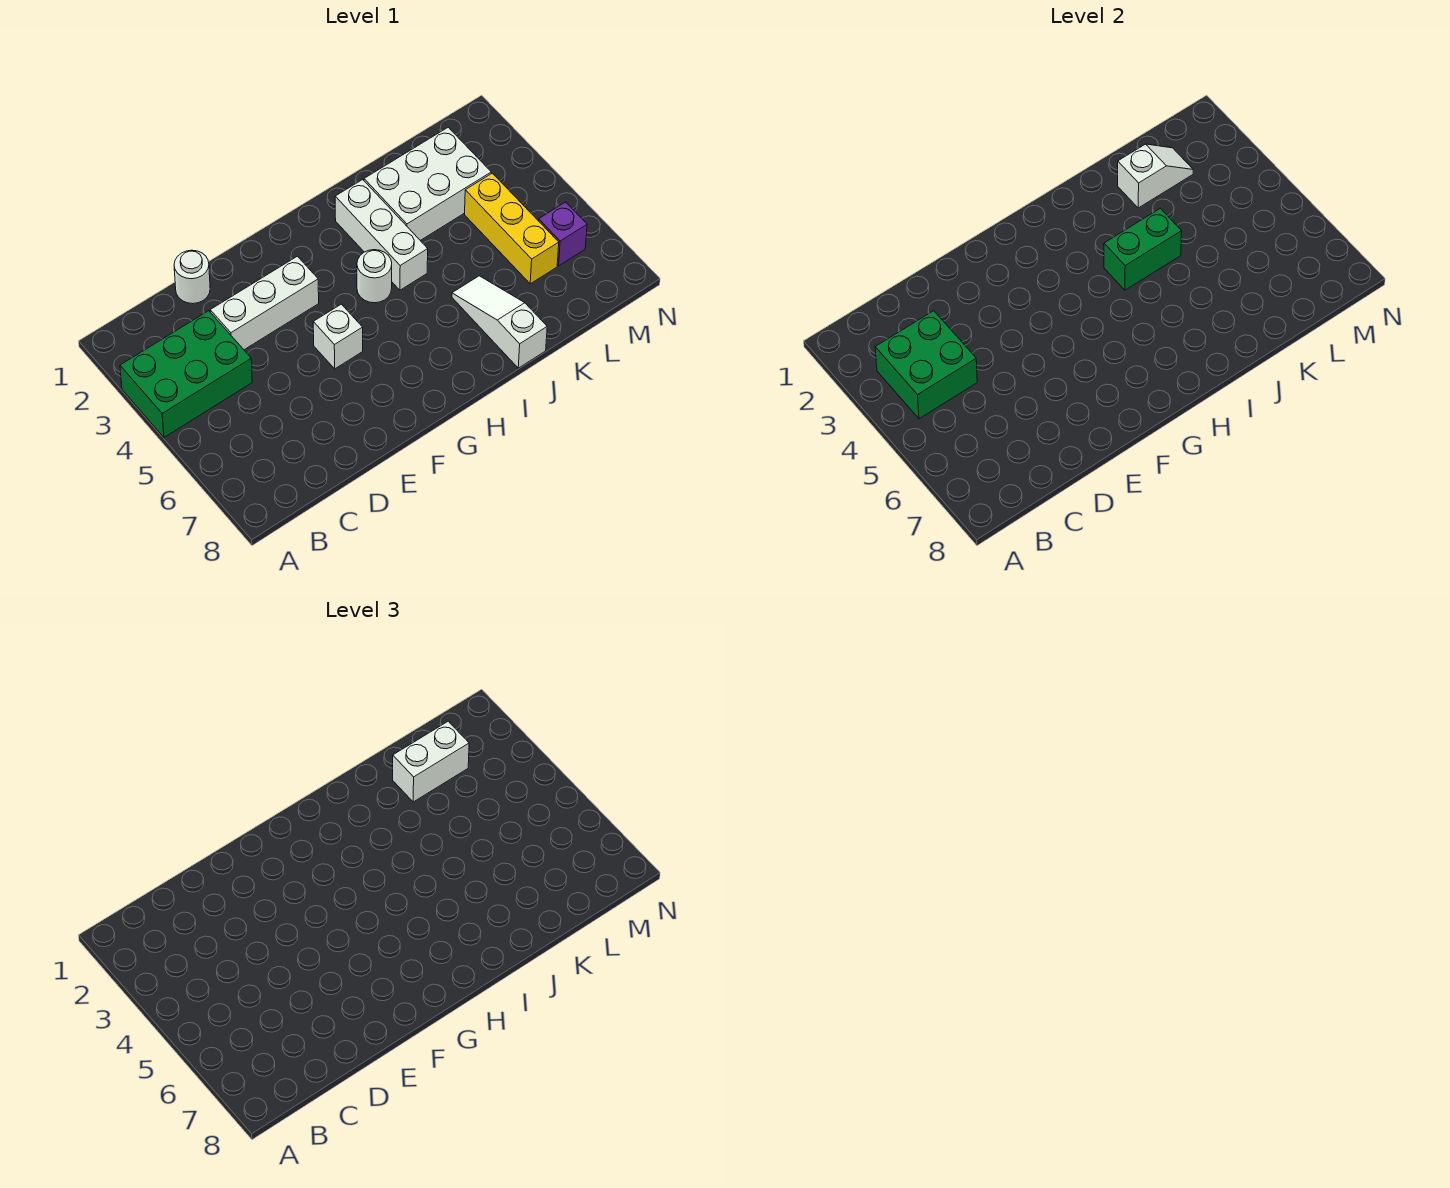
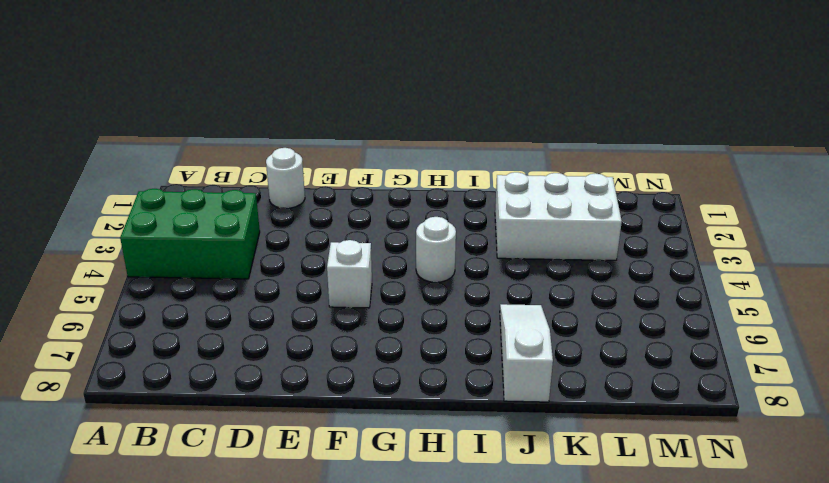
none -> white 1x3 brick [210,256,319,350]
none -> white 1x3 brick [335,180,428,290]
none -> yellow 1x3 brick [465,173,559,284]

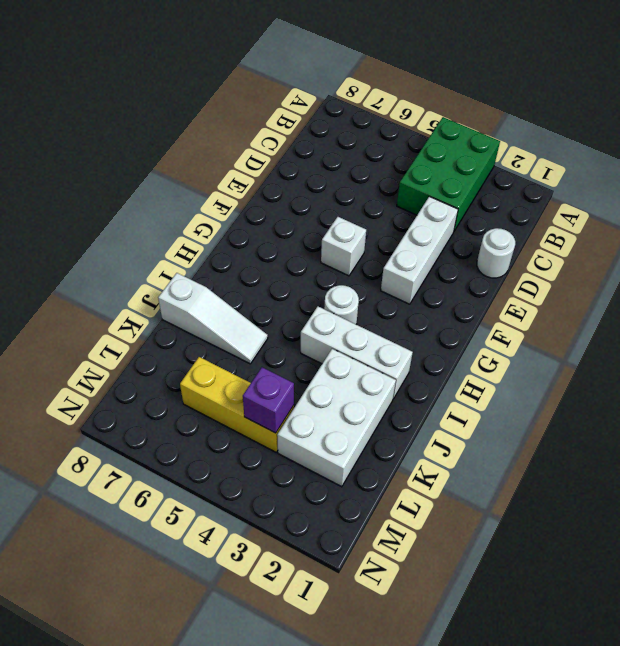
purple 1x1 brick [243,367,294,433] -> purple 1x1 brick moved to [539,202,587,266]
none -> green 2x2 brick [875,311,977,419]
none -> green 1x2 brick [1104,208,1182,290]
none -> white 1x2 slope [1118,144,1193,208]

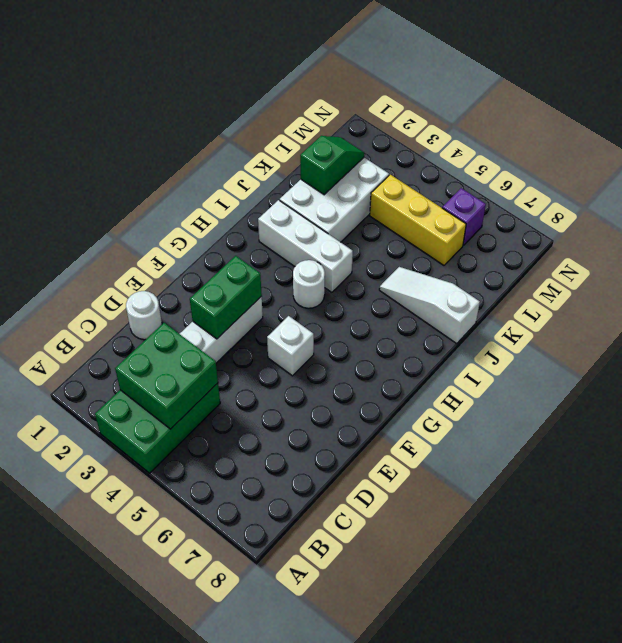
green 1x2 brick [190,256,262,339] -> green 1x2 brick moved to [1104,208,1182,290]
green 1x2 slope [300,136,364,195] -> white 1x2 slope [1118,144,1193,208]
none -> white 1x2 brick [393,721,469,802]

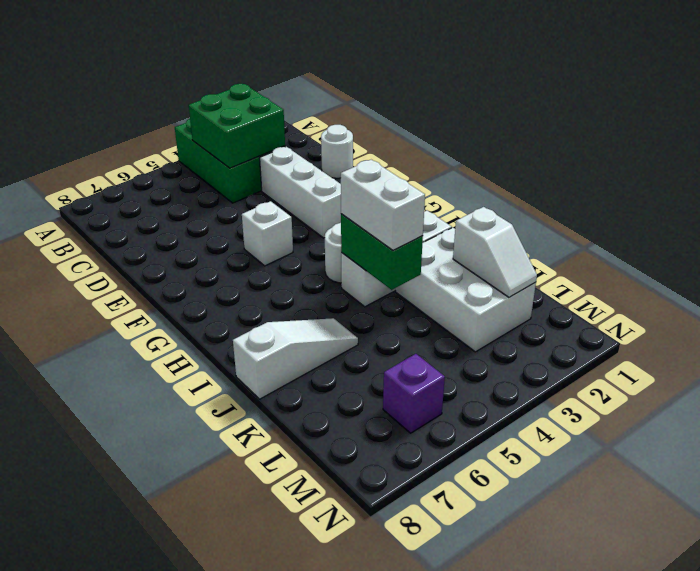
white 1x2 brick [341,160,425,250] -> white 1x2 brick moved to [393,721,469,802]
none -> yellow 1x3 brick [465,173,559,284]

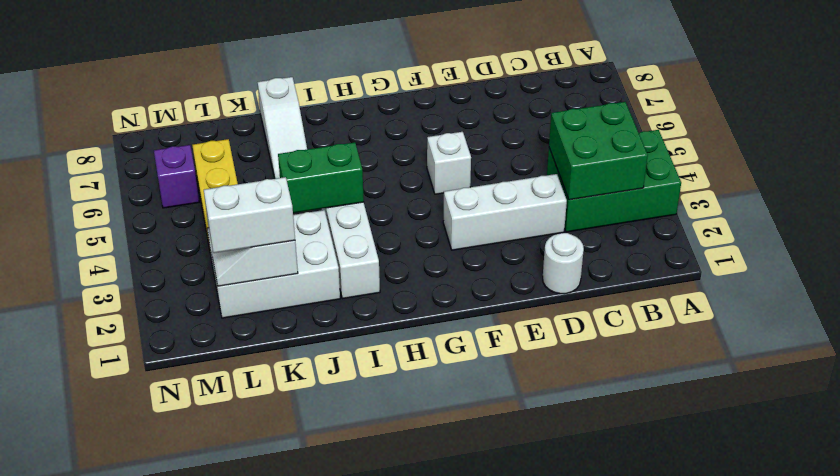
none -> white 1x1 round brick [357,250,392,303]

